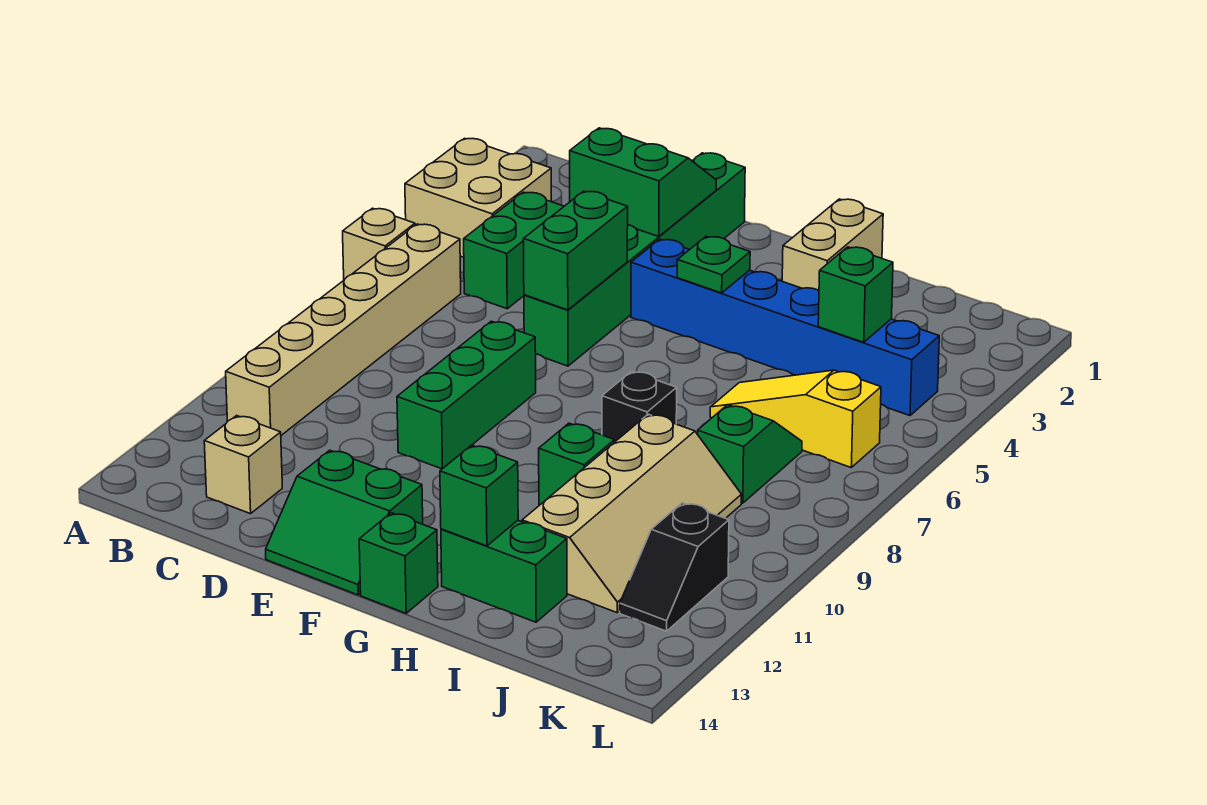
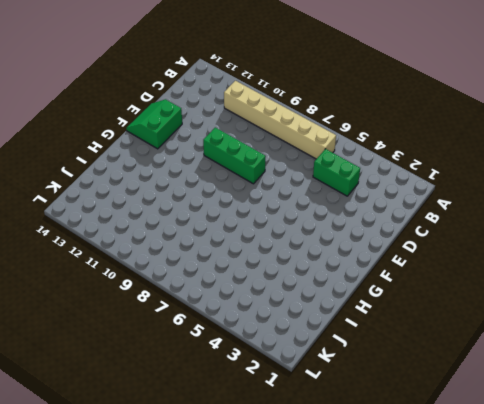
none -> tan 2x2 brick [405,138,551,257]
none -> tan 1x1 brick [343,208,415,280]
none -> tan 1x1 brick [204,416,282,514]

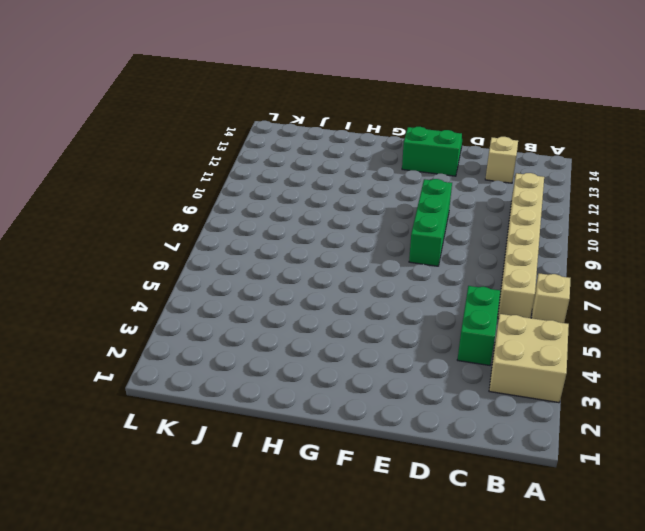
none -> green 1x6 brick [524,153,745,366]
none -> blue 1x6 brick [631,239,939,416]
none -> green 1x1 brick [359,513,438,613]

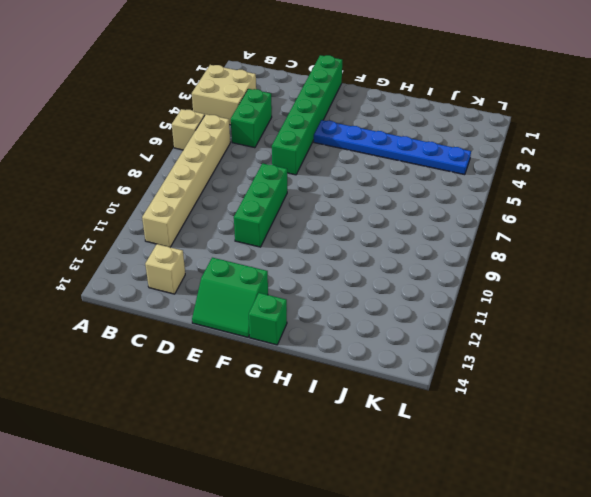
blue 1x6 plate [314,120,471,175] -> blue 1x6 brick [631,239,939,416]
none -> tan 1x2 brick [782,199,883,290]
none -> black 1x1 brick [602,371,677,442]
none -> green 1x1 brick [539,423,614,505]

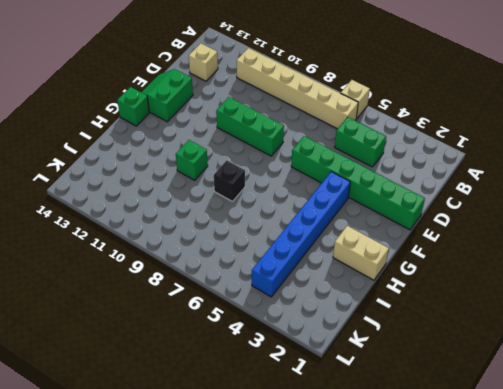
none -> tan 2x2 brick [405,138,551,257]
none -> green 1x2 brick [441,520,567,622]
none -> yellow 1x3 slope [710,370,881,467]

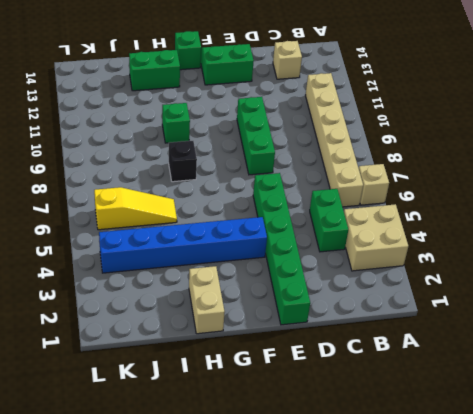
none -> tan 2x4 slope [522,414,742,613]
none -> green 1x2 slope [698,405,802,503]
none -> black 1x2 slope [620,503,729,631]

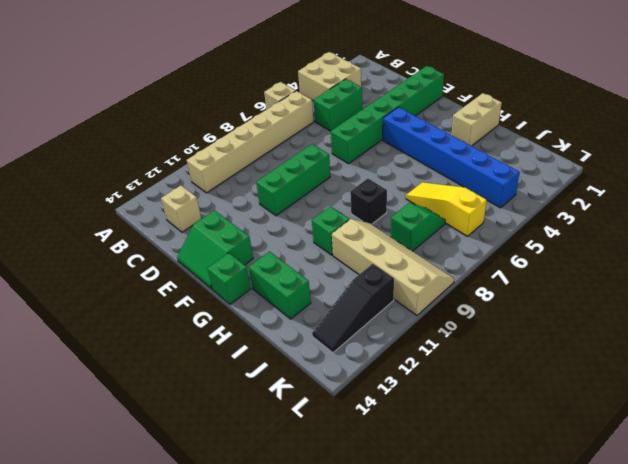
tan 2x4 slope [332,219,454,315] -> tan 2x4 slope turned to [522,414,742,613]
black 1x3 slope [312,264,394,353] -> black 1x2 slope [620,503,729,631]
none -> green 2x2 slope [570,128,716,236]
none -> green 1x2 brick [523,191,628,310]
none -> green 1x1 plate [677,237,750,293]

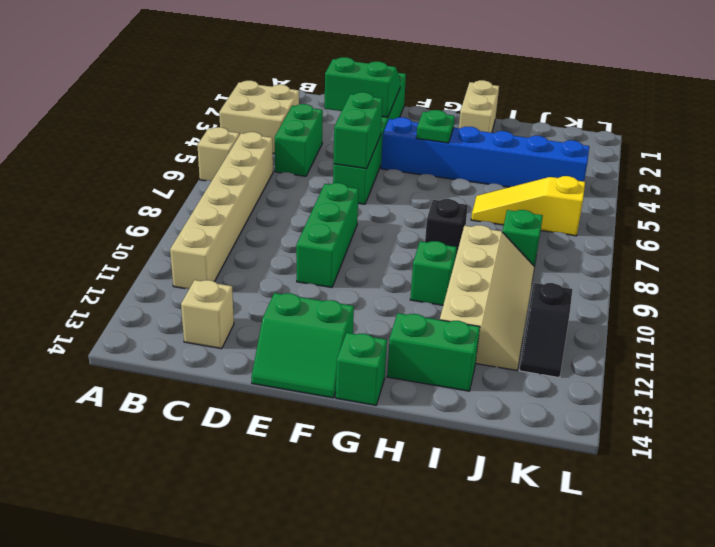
none -> green 1x1 brick [440,445,518,546]
none -> green 1x1 brick [818,247,893,342]

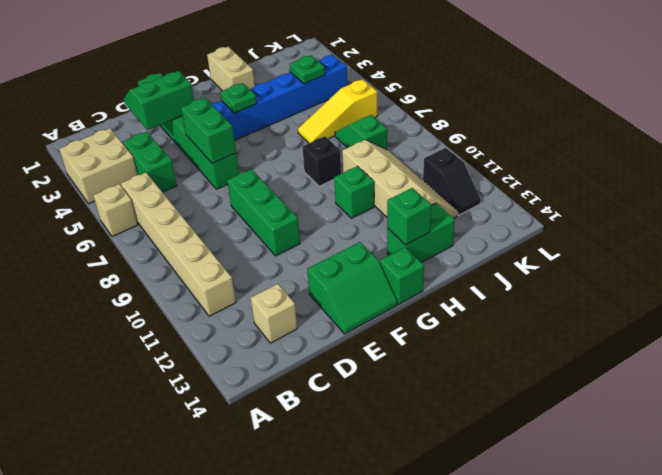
green 1x1 plate [290,55,325,84] -> green 1x1 brick [818,247,893,342]

